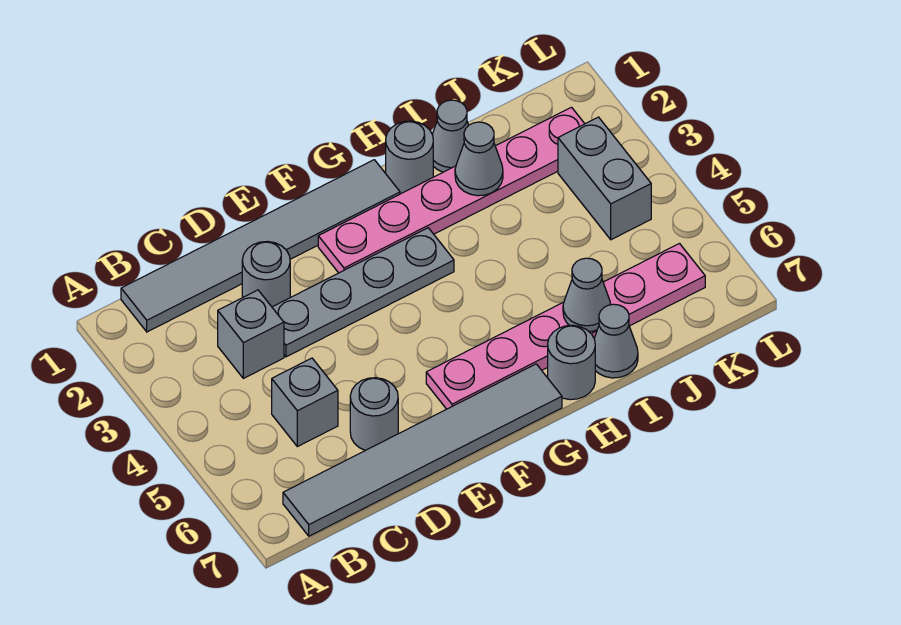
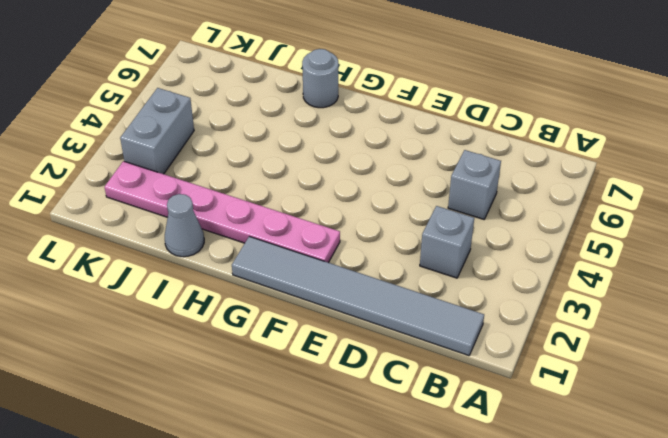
none -> grey 1x6 tile [283,364,562,536]
none -> grey 1x1 round brick [242,242,290,307]
none -> grey 1x4 plate [272,228,454,357]

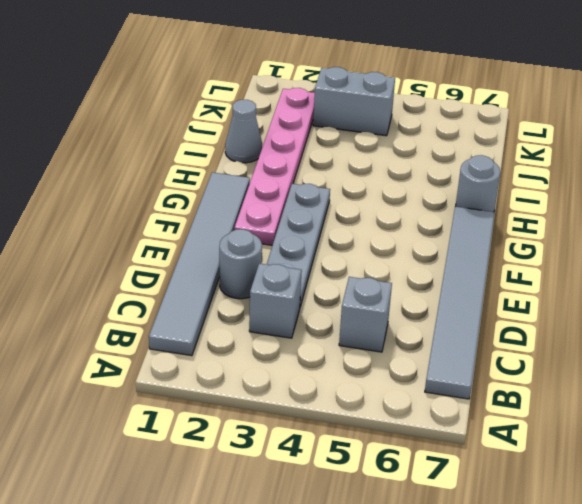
none -> grey 1x1 round brick [350,378,398,450]
none -> pink 1x6 plate [426,244,705,409]
none -> grey 1x1 round brick [386,121,433,194]

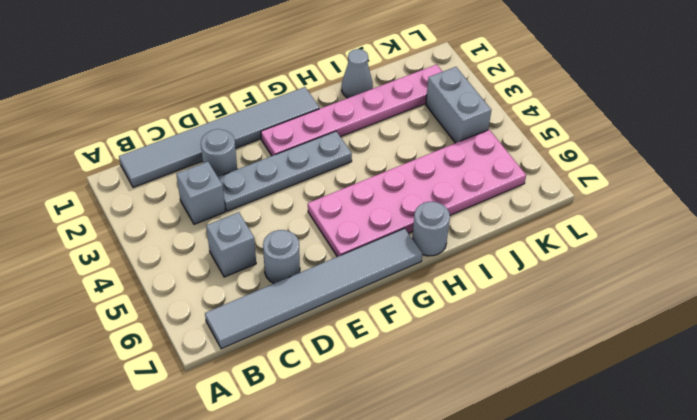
pink 2x6 plate [308,130,526,257] -> pink 1x6 plate [426,244,705,409]
none -> grey 1x1 round brick [386,121,433,194]
none -> grey 1x1 cone [594,304,638,378]
none -> grey 1x1 cone [455,122,503,196]

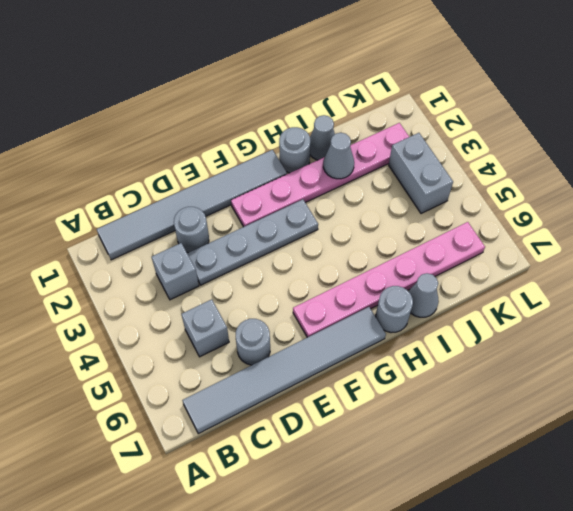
none -> grey 1x1 cone [563,258,611,332]

